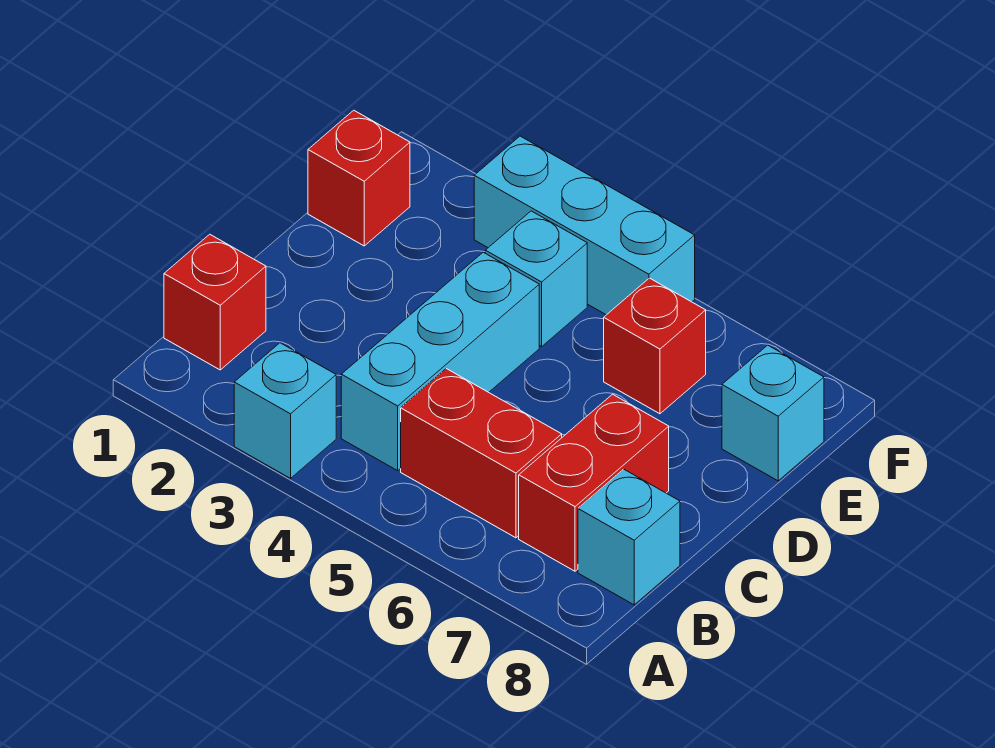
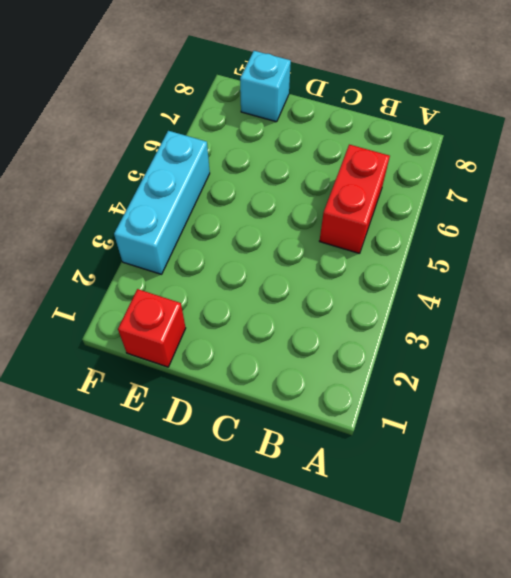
none -> cyan 1x1 brick [234,343,336,478]
none -> red 1x1 brick [164,234,266,370]

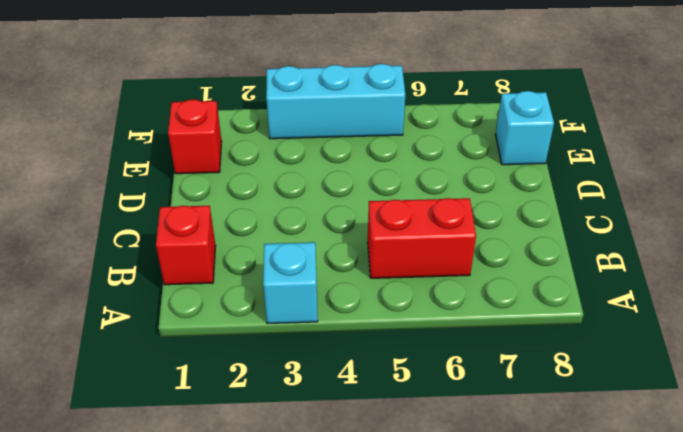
none -> cyan 1x3 brick [341,252,539,471]
none -> red 1x2 brick [519,394,669,571]

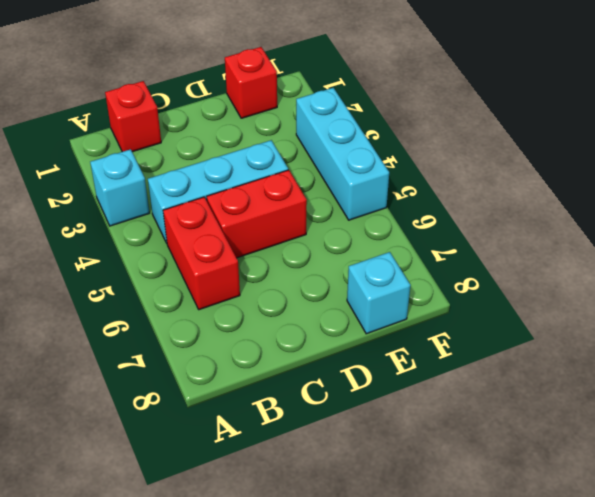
red 1x2 brick [207,170,307,258] -> red 1x2 brick moved to [519,394,669,571]
none -> cyan 1x1 brick [578,469,680,605]
none -> cyan 1x1 brick [485,211,587,347]

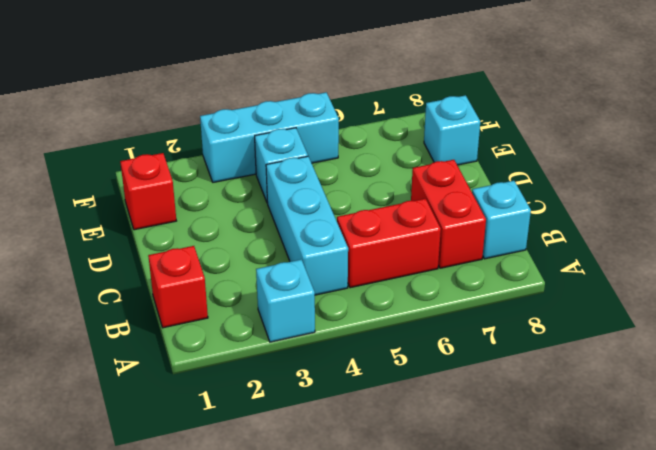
none -> red 1x1 brick [604,278,706,414]

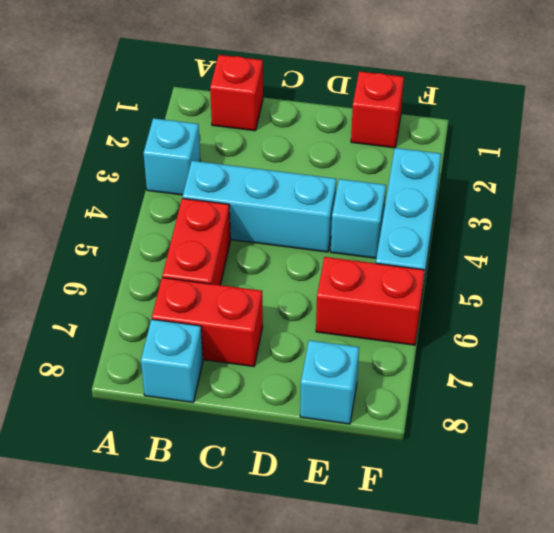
red 1x2 brick [316,257,425,345] -> red 1x1 brick [604,278,706,414]

